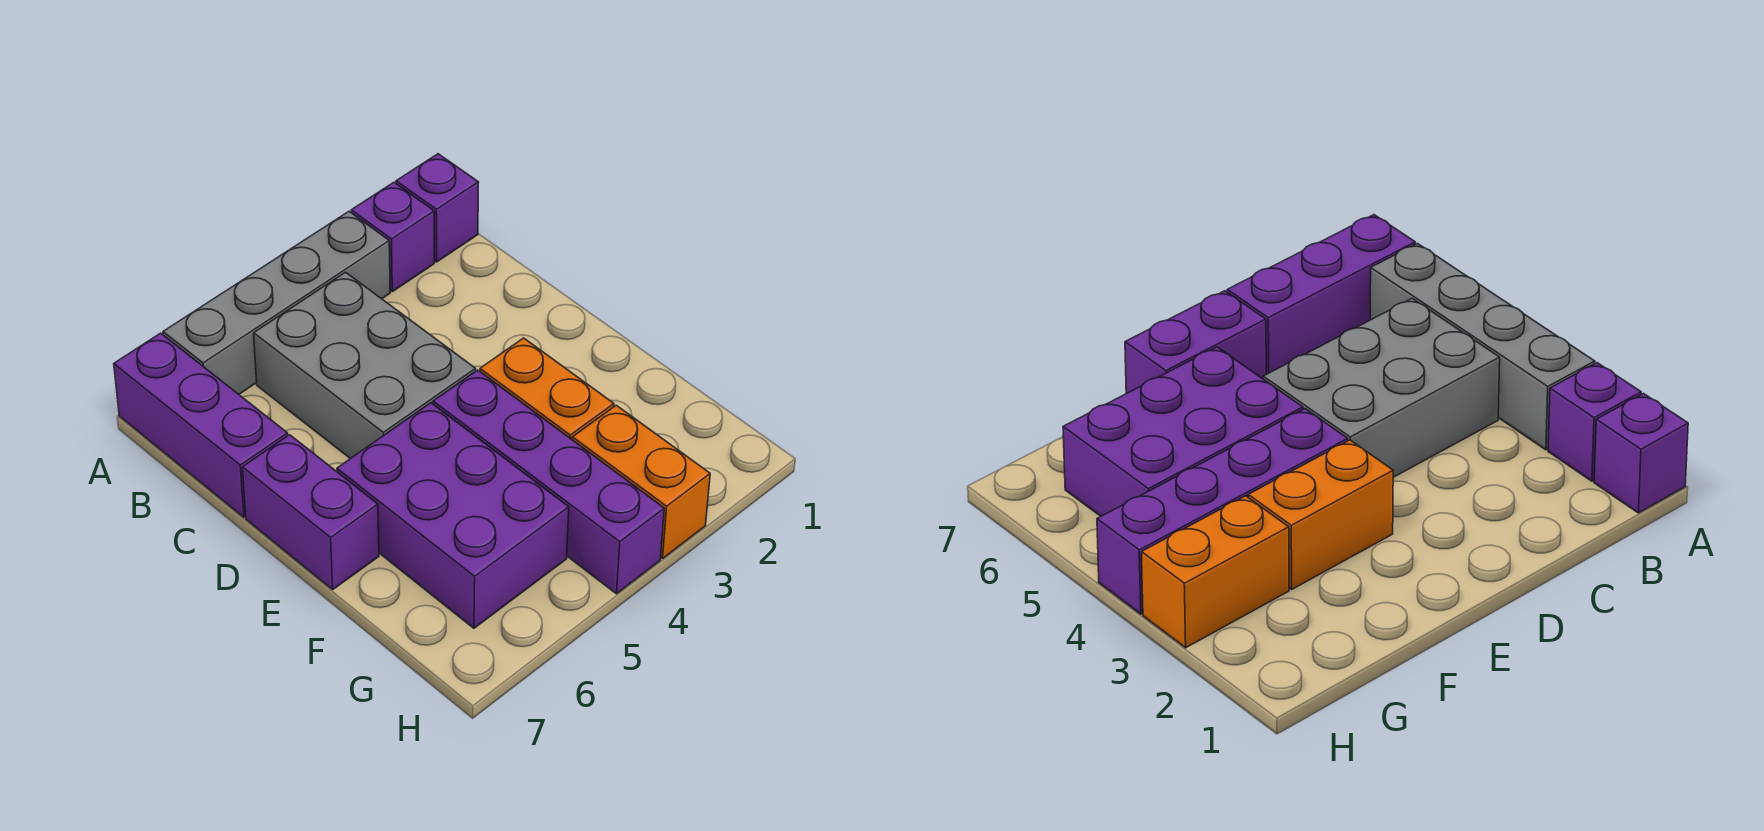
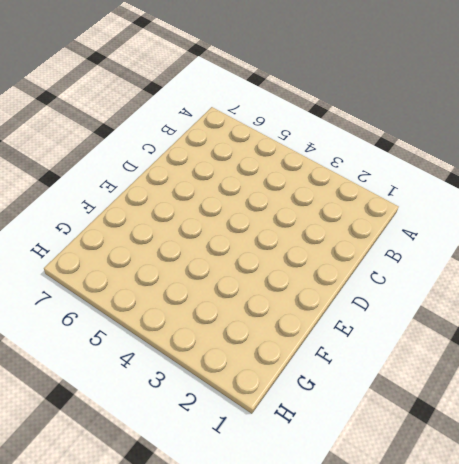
none -> purple 1x1 brick [396,154,479,262]
none -> purple 1x1 brick [351,182,434,292]

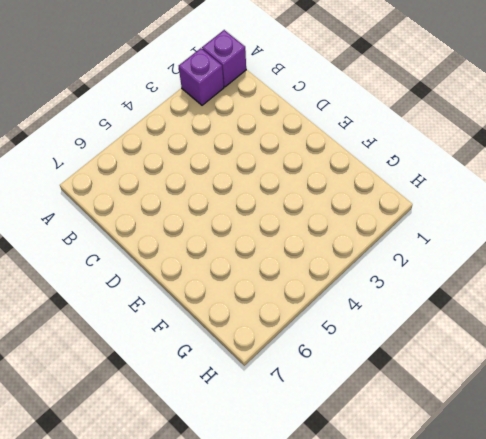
none -> grey 1x4 brick [163,212,390,394]
none -> purple 1x3 brick [114,333,288,517]

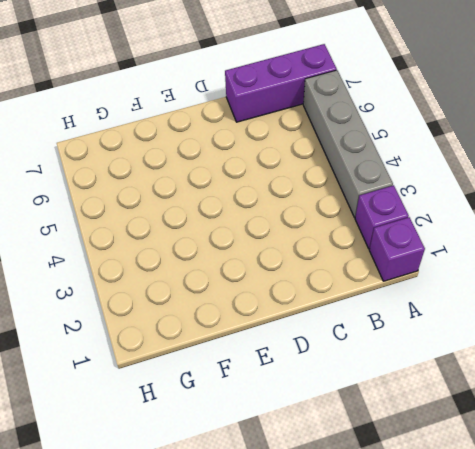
none -> grey 2x3 brick [254,272,476,459]
none -> purple 1x2 brick [243,435,379,590]

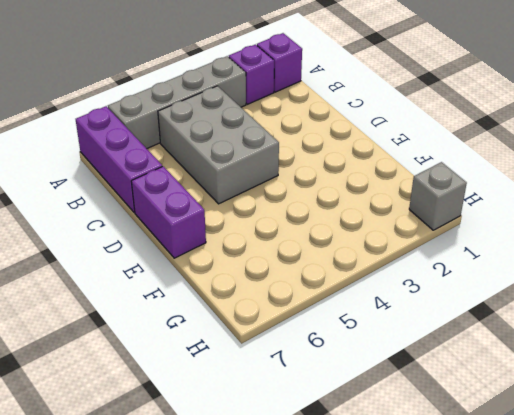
grey 1x1 brick [409,162,467,230] -> none
none -> orange 1x2 brick [480,338,614,439]
none -> purple 1x4 brick [433,370,664,594]

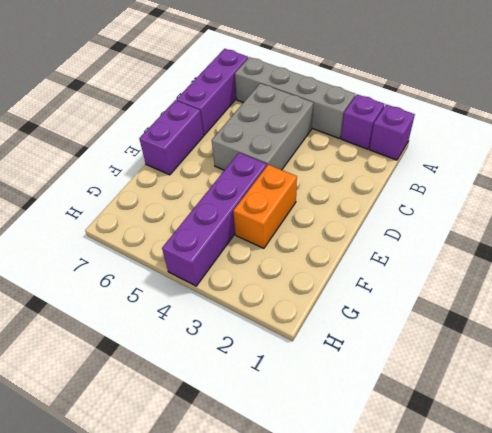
none -> purple 2x3 brick [337,403,569,628]
none -> orange 1x2 brick [572,405,710,558]

